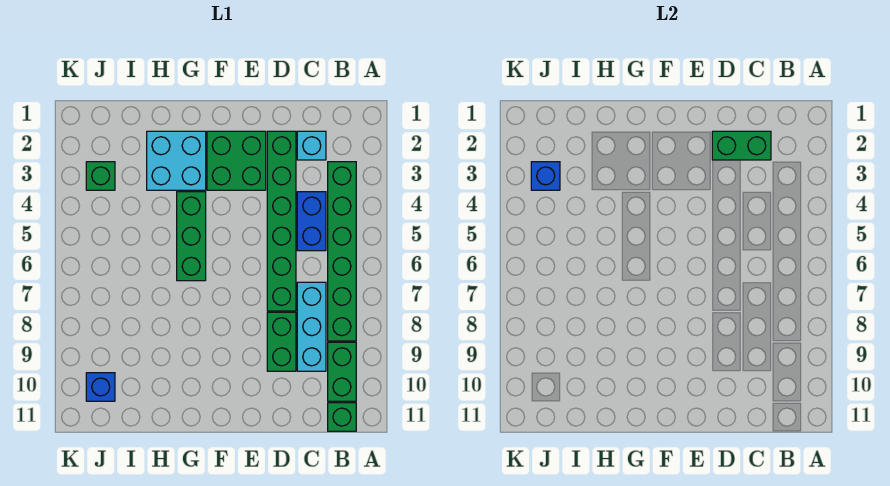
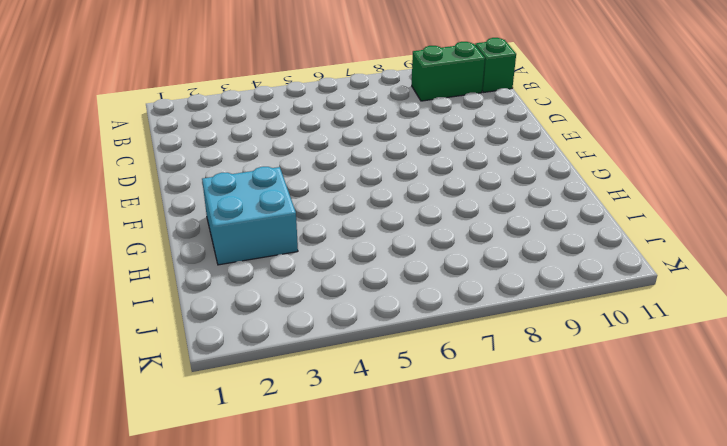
none -> green 1x6 brick [328,162,356,341]
none -> cyan 1x1 brick [297,131,326,160]
none -> blue 1x2 brick [297,192,326,251]

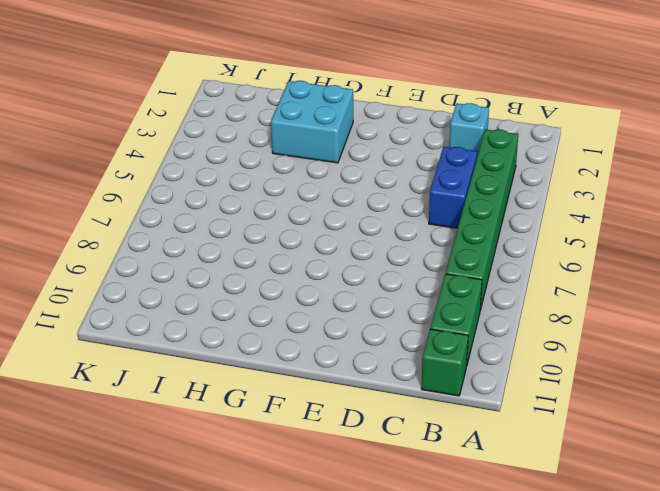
none -> cyan 1x3 brick [297,282,326,371]
none -> green 1x6 brick [267,131,296,311]
none -> green 1x2 brick [267,312,296,371]

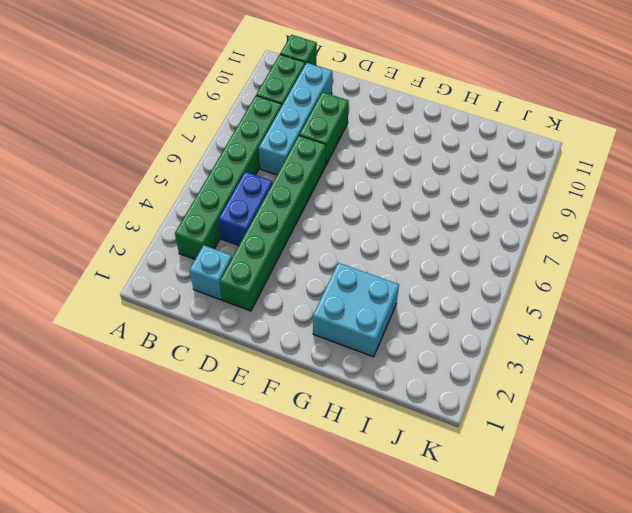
cyan 1x4 brick [259,63,332,175] -> cyan 1x3 brick [297,282,326,371]
none -> green 2x2 brick [207,131,266,190]
none -> green 1x3 brick [177,192,206,281]
none -> green 1x1 brick [86,162,115,190]

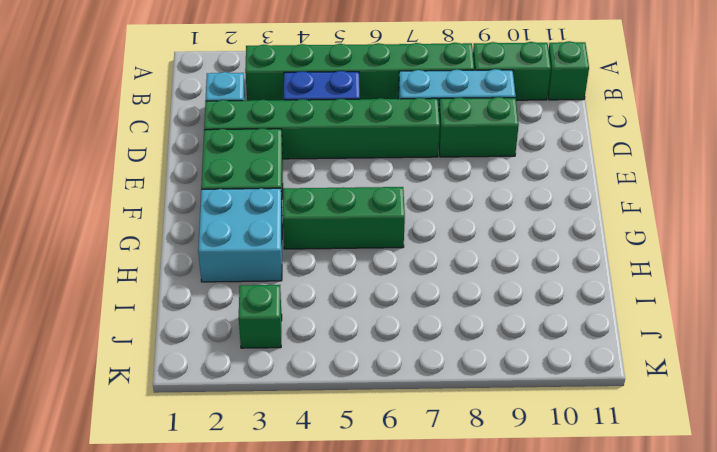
none -> blue 1x1 brick [86,373,115,401]
none -> green 1x2 brick [712,131,771,160]
none -> blue 1x1 brick [531,162,560,190]

